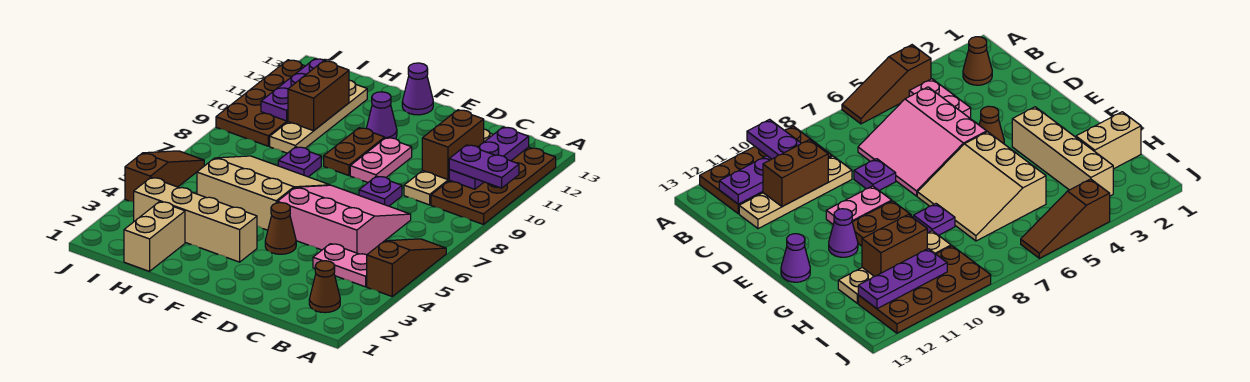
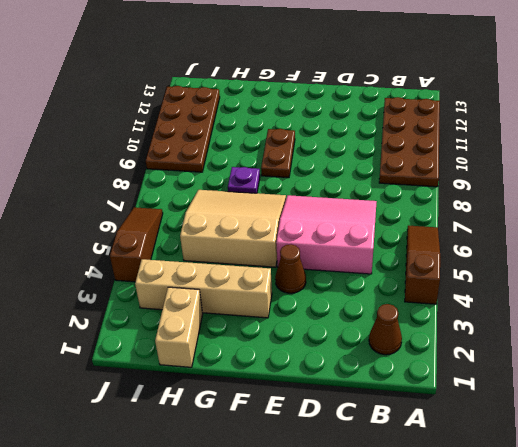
none -> pink 1x2 plate [313,244,367,287]
none -> tan 1x4 plate [404,129,493,205]
none -> purple 1x1 plate [359,176,402,206]

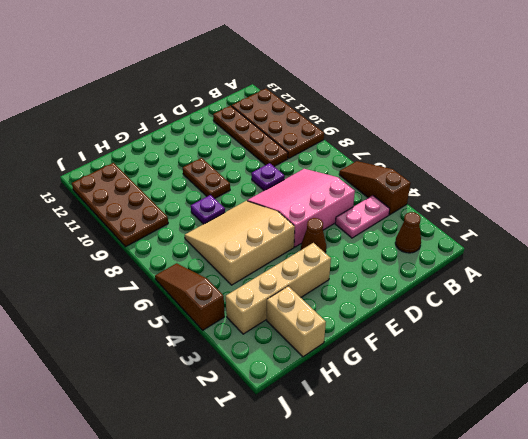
brown 1x4 plate [213,106,288,166] -> tan 1x4 plate [404,129,493,205]
none -> pink 1x2 plate [350,138,412,182]
none -> purple 1x1 cone [366,92,397,139]
none -> purple 1x1 cone [402,63,433,115]

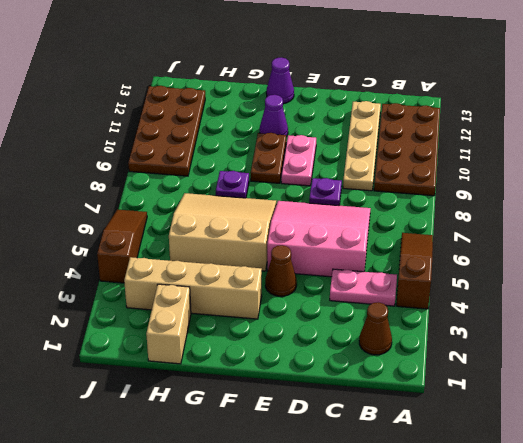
none -> tan 1x4 plate [270,80,367,153]
none -> purple 1x3 plate [449,127,529,189]
none -> brown 1x2 brick [422,110,484,180]

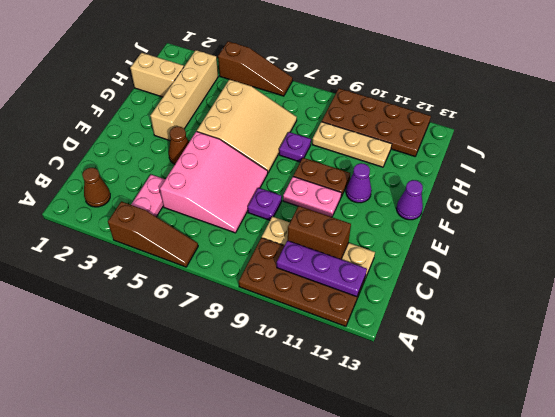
tan 1x3 plate [312,122,392,167] -> tan 1x4 plate [270,80,367,153]
none -> brown 1x2 brick [288,61,349,131]
none -> purple 1x3 plate [261,59,326,121]
none -> purple 1x2 plate [449,145,519,188]

